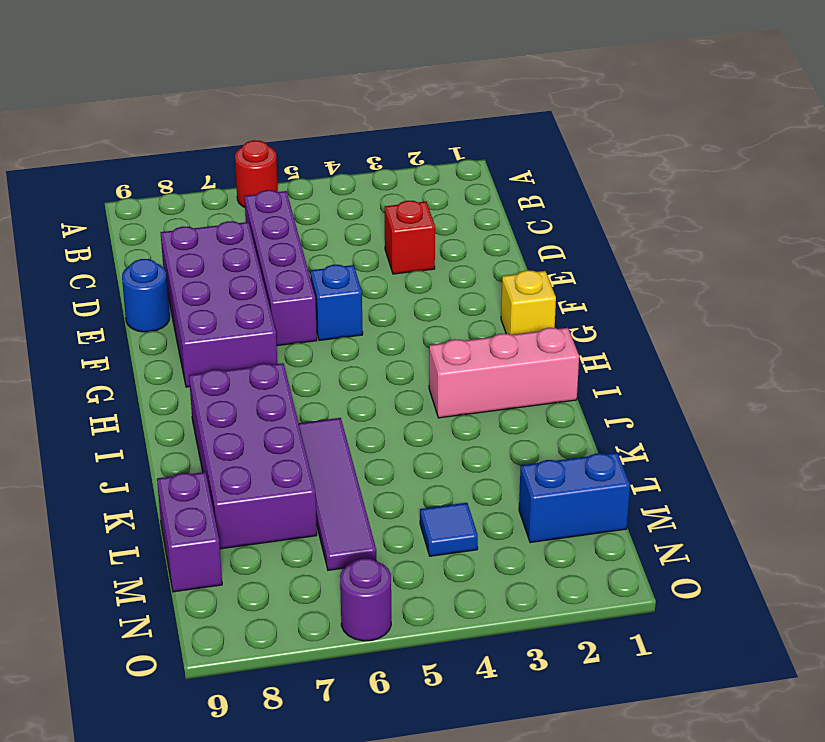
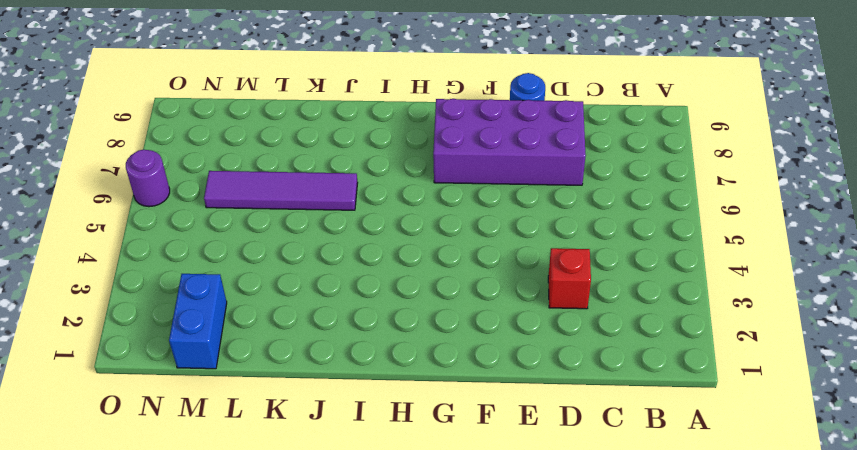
none -> red 1x1 round brick [235,140,278,207]
none -> purple 1x4 brick [244,190,317,346]
none -> blue 1x1 brick [310,265,363,340]

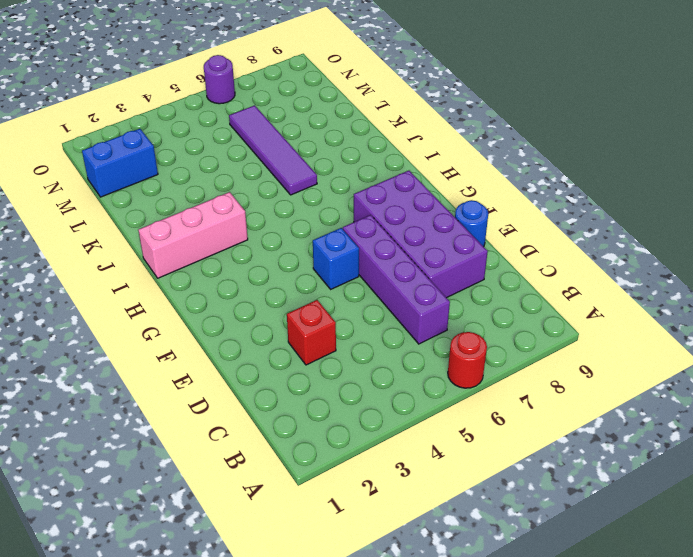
none -> yellow 1x1 brick [501,270,556,335]
none -> purple 2x4 brick [189,363,317,549]
none -> purple 1x2 brick [157,472,222,592]

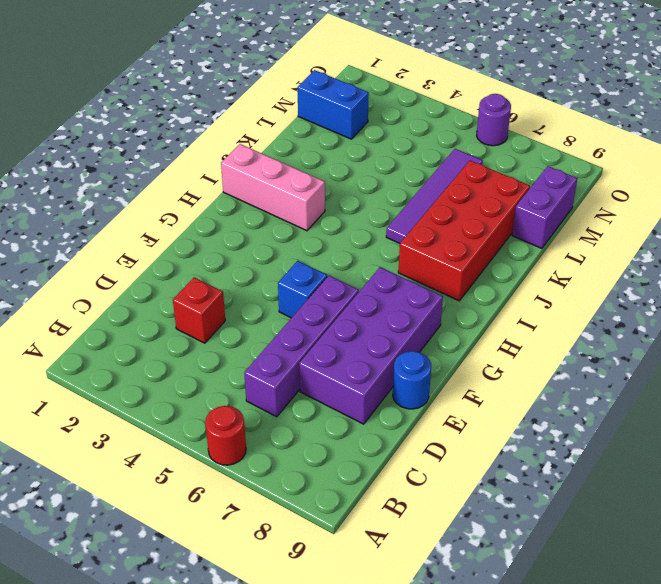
red 2x4 brick [398,161,530,301] -> purple 2x4 brick [189,363,317,549]
none -> yellow 1x1 brick [501,270,556,335]
none -> blue 1x1 tile [420,503,478,556]

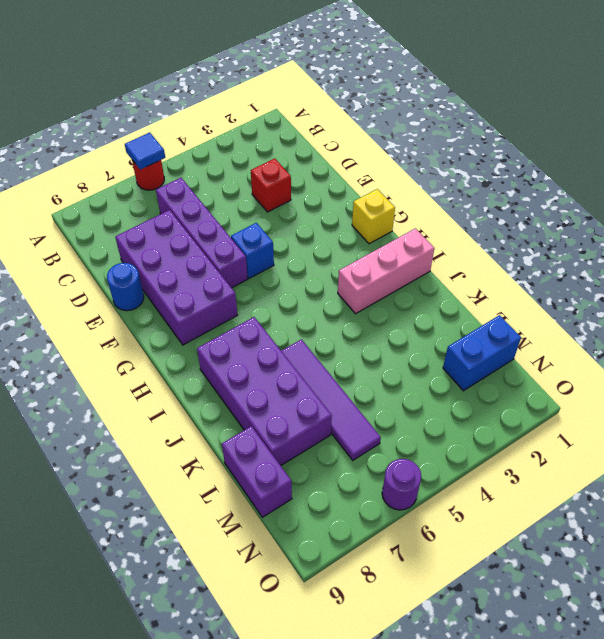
blue 1x1 tile [125,133,165,169] -> blue 1x1 tile moved to [420,503,478,556]

